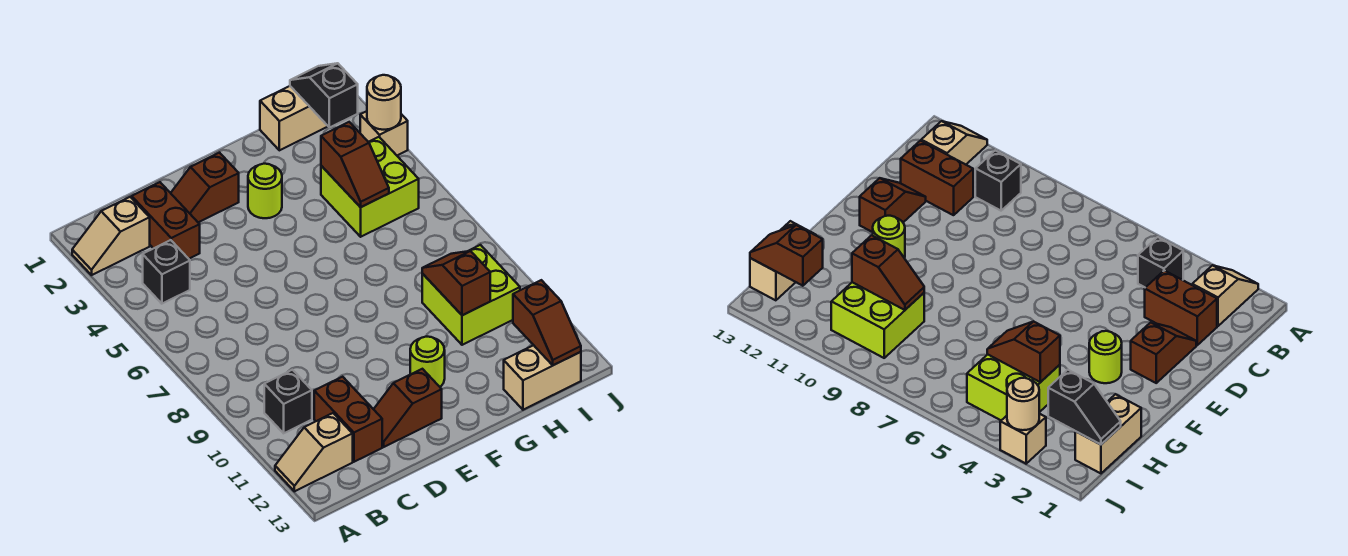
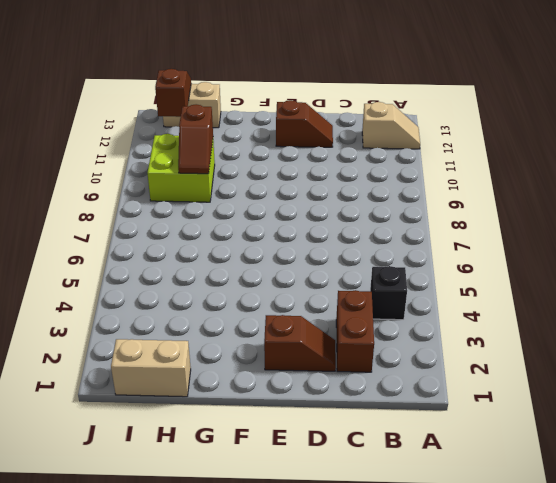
none -> tan 1x2 slope [72,197,150,275]
none -> black 1x1 brick [264,370,312,433]
none -> brown 1x2 brick [314,377,382,462]

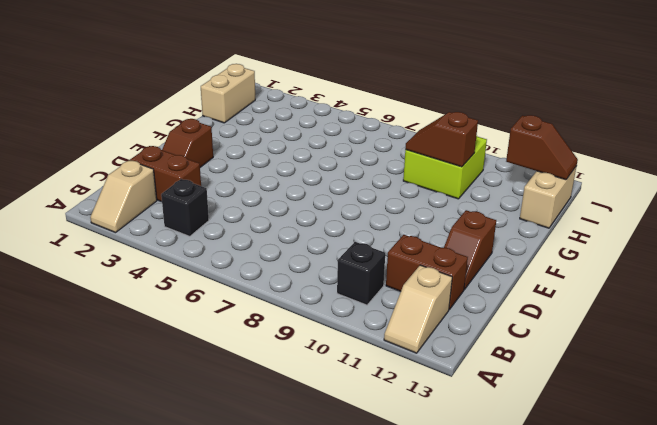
none -> lime 1x1 round brick [248,164,282,218]
none -> lime 1x1 round brick [410,336,445,387]
none -> lime 2x2 brick [321,137,419,237]

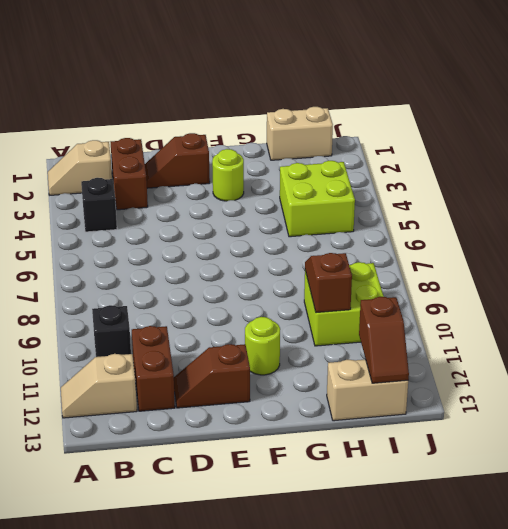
none -> tan 1x1 brick [360,111,408,155]
none -> brown 1x2 slope [321,122,389,207]
none -> black 1x2 slope [290,63,358,128]

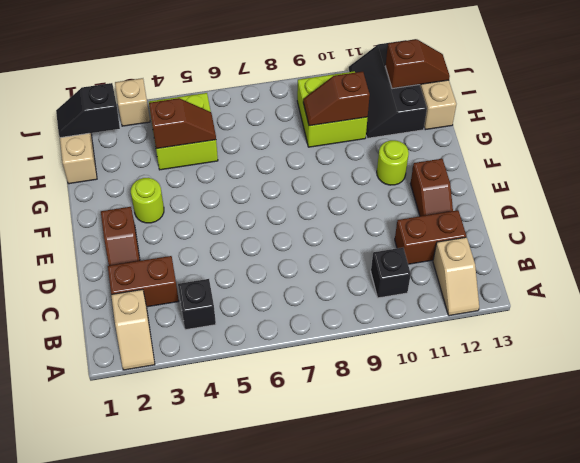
black 2x3 slope [349,40,427,138] -> none
none -> tan 1x1 round brick [367,75,401,130]

